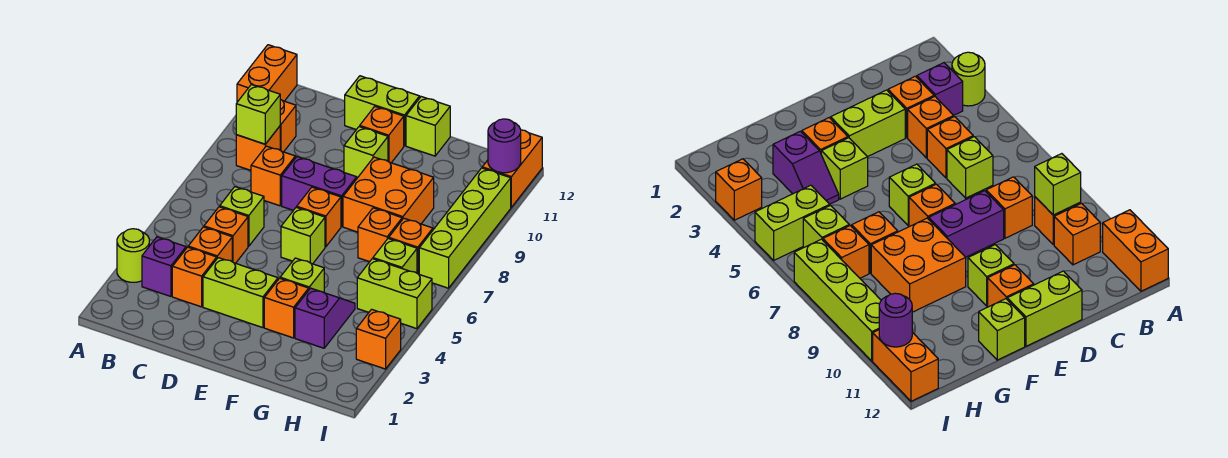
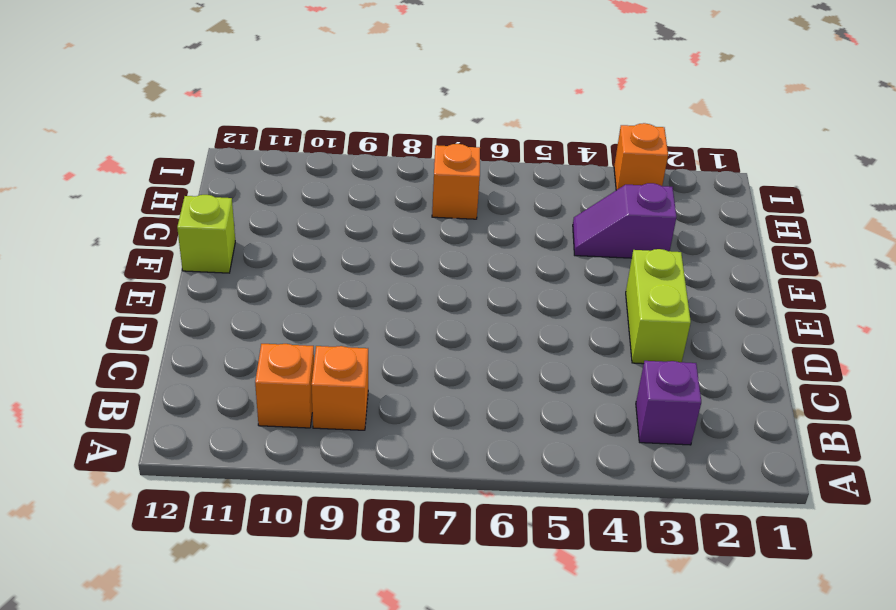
none -> lime 1x1 round brick [117,229,149,282]
none -> orange 1x2 brick [237,45,297,102]
none -> orange 1x1 brick [172,247,217,307]
none -> orange 1x1 brick [188,227,232,261]

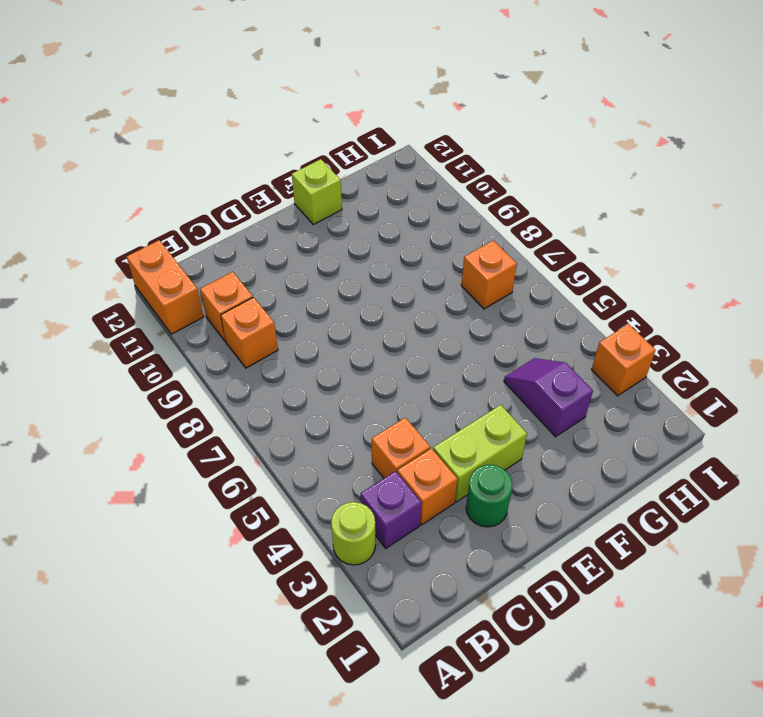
green 1x1 round brick [466,465,512,527] -> none
none -> orange 1x1 brick [204,207,248,263]
none -> lime 1x1 brick [220,187,264,246]
none -> orange 1x1 brick [251,146,295,206]
none -> purple 1x2 brick [282,157,357,227]

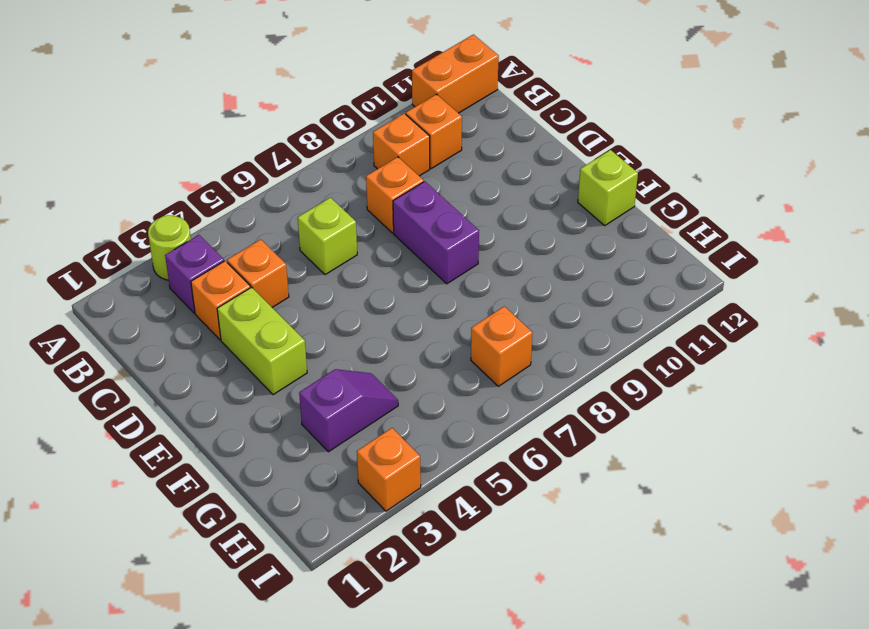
none -> orange 1x1 brick [204,207,248,263]
none -> lime 1x2 brick [345,76,420,146]
none -> lime 1x1 brick [281,207,325,264]
none -> orange 1x1 brick [297,187,341,247]

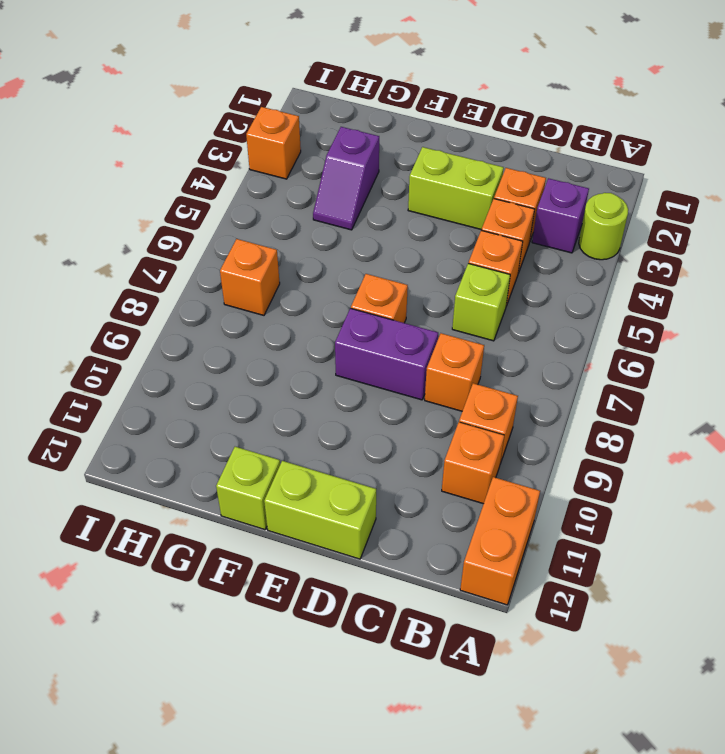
none -> lime 1x1 brick [281,207,325,264]
none -> lime 1x1 brick [344,127,388,178]
none -> orange 1x1 brick [360,107,404,163]
none -> orange 1x1 brick [264,278,309,338]

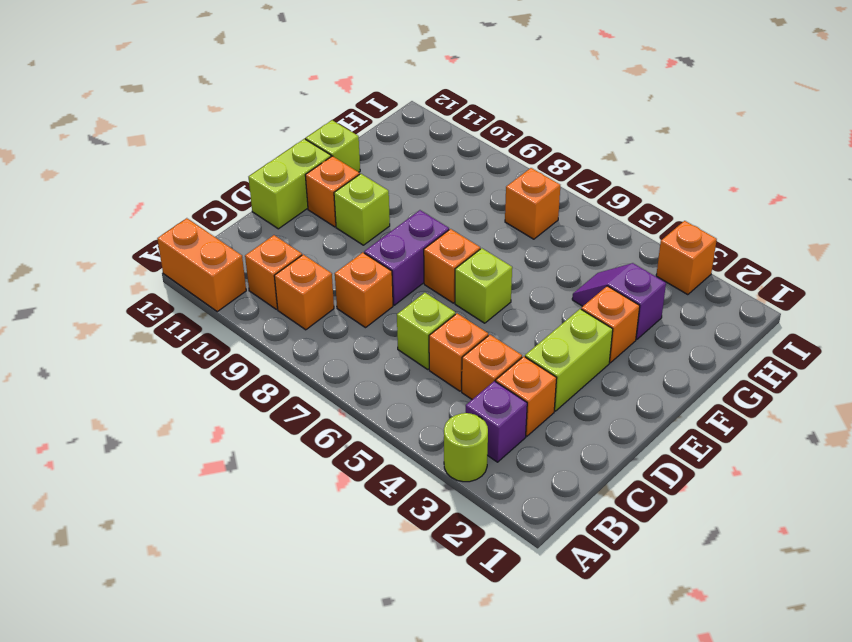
none -> lime 1x1 brick [280,258,324,293]
none -> orange 2x2 brick [343,157,434,232]
none -> orange 1x1 brick [358,208,402,262]
none -> lime 1x2 brick [357,259,432,329]

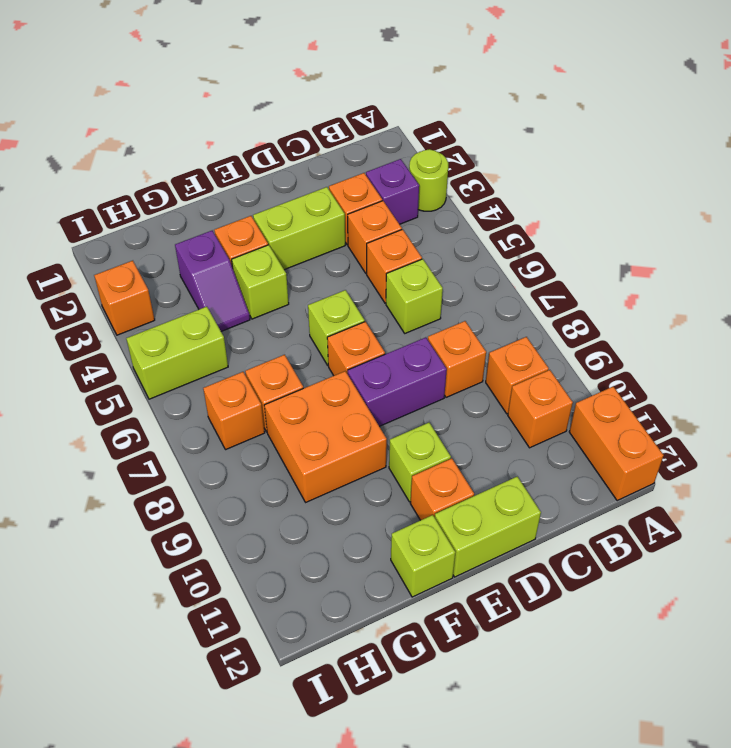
none -> lime 1x1 brick [373,238,417,273]
none -> lime 1x4 brick [419,168,511,288]
none -> orange 1x2 brick [482,130,542,207]
none -> lime 1x1 brick [236,85,280,144]

